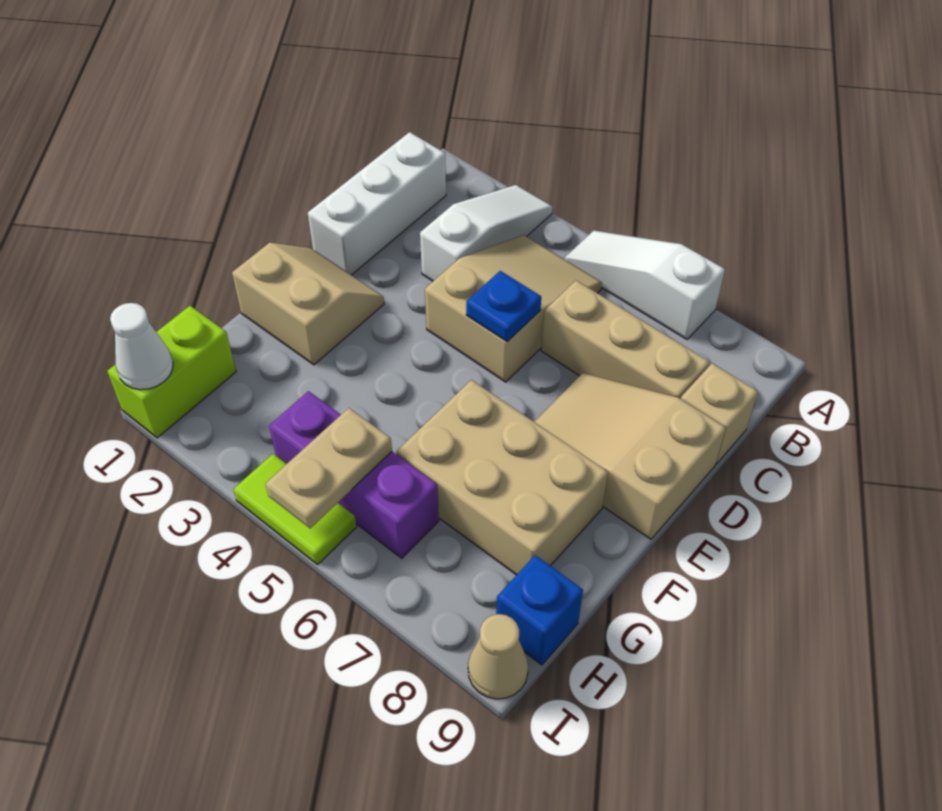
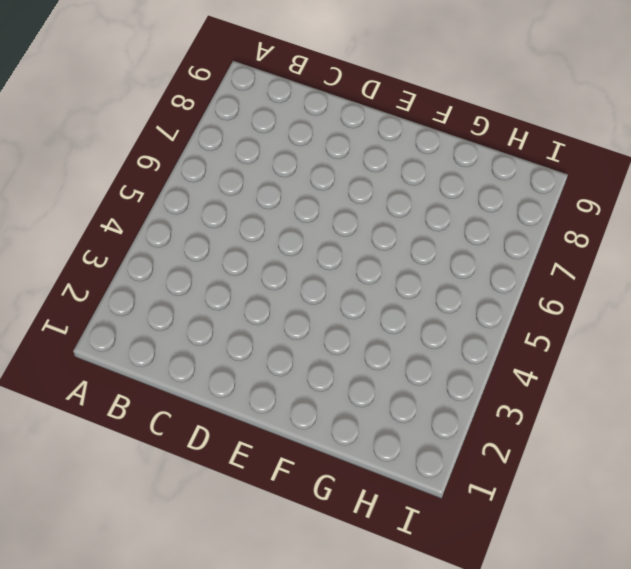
none -> white 1x3 slope [420,185,552,281]
none -> white 1x3 slope [564,231,725,339]
none -> white 1x3 brick [308,132,446,275]

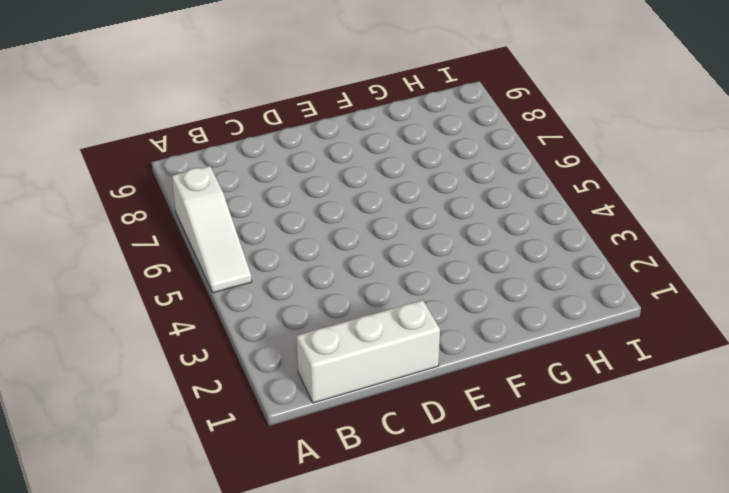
none -> white 1x3 slope [420,185,552,281]
none -> tan 2x3 slope [425,235,602,382]
none -> tan 1x3 brick [541,280,710,399]

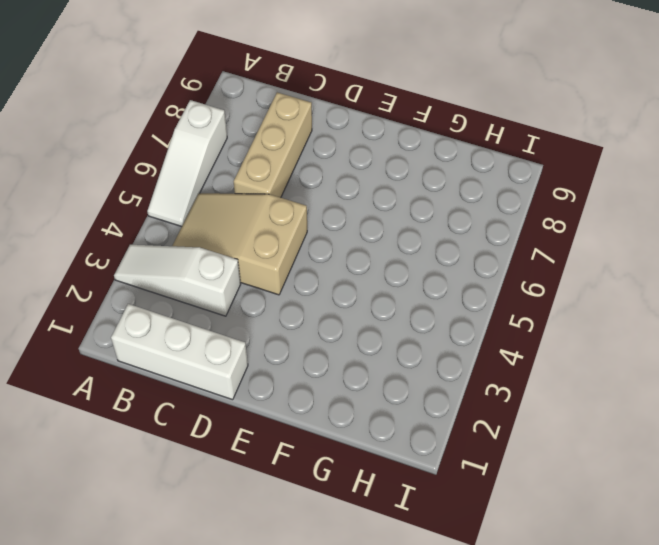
none -> tan 1x1 brick [681,363,758,464]
none -> tan 2x3 slope [534,373,726,539]
none -> tan 2x2 slope [232,243,384,365]

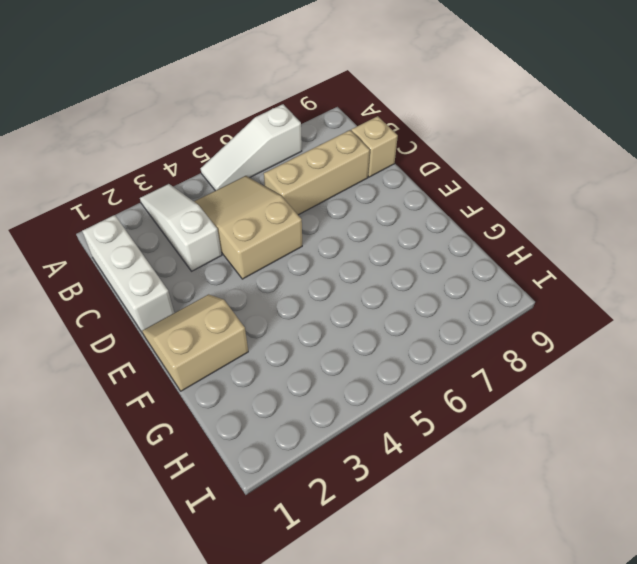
none -> tan 2x3 slope [534,373,726,539]
none -> tan 2x3 brick [396,380,608,575]
none -> lime 1x2 brick [107,306,236,438]

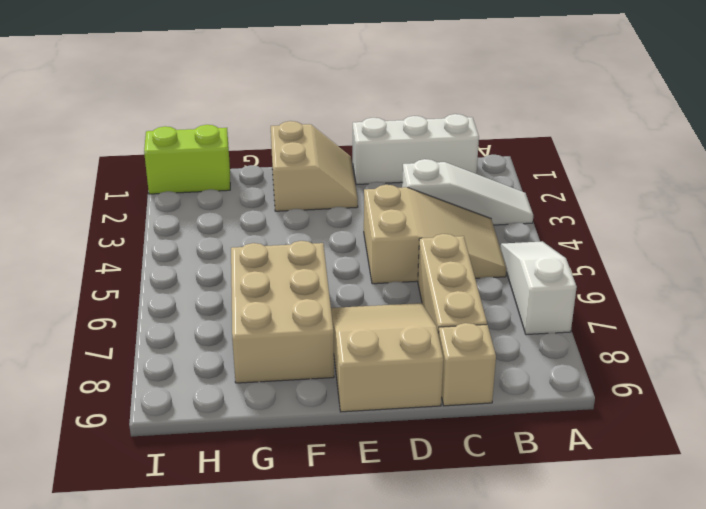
none -> purple 1x3 brick [269,391,439,558]
none -> blue 1x1 brick [496,555,583,665]
none -> lime 1x2 tile [233,454,356,565]

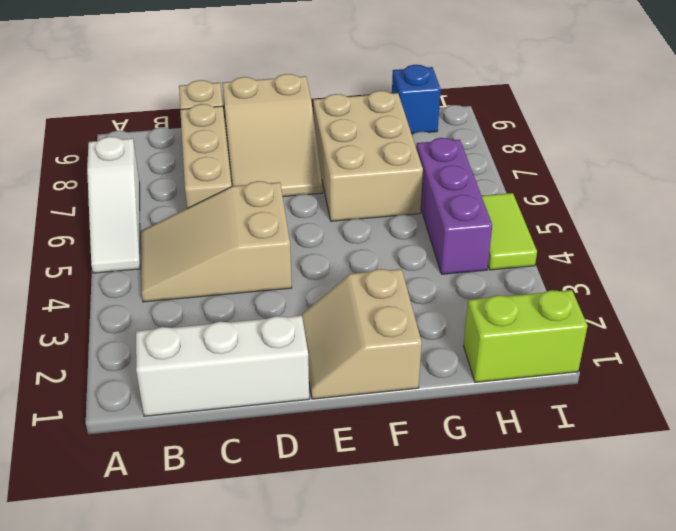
none -> white 1x3 slope [420,185,552,281]
none -> tan 1x1 cone [468,614,528,699]
none -> blue 1x1 plate [466,271,541,342]

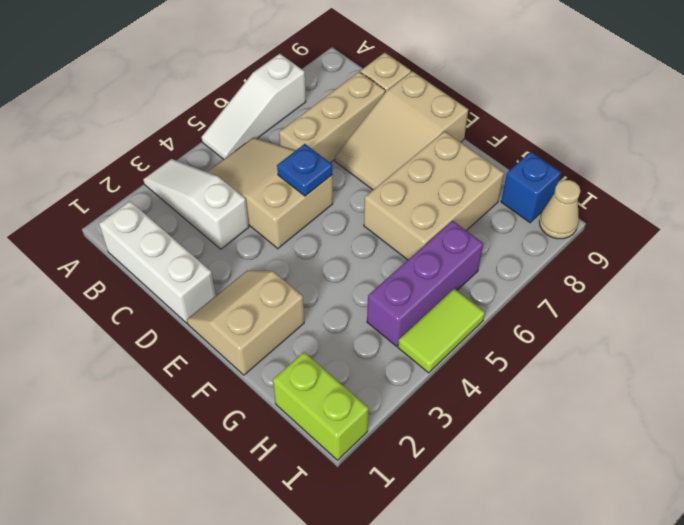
none -> tan 1x2 plate [265,408,392,528]
none -> white 1x1 cone [110,303,173,390]

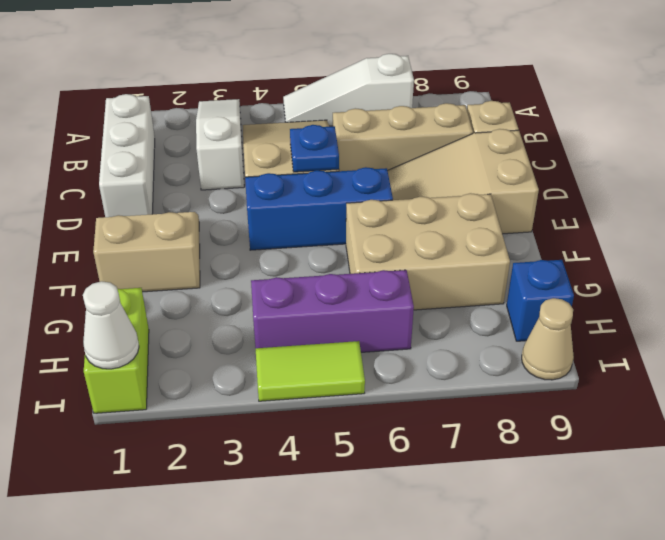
blue 1x3 brick [245,167,393,250] -> none
none -> tan 1x2 plate [265,408,392,528]

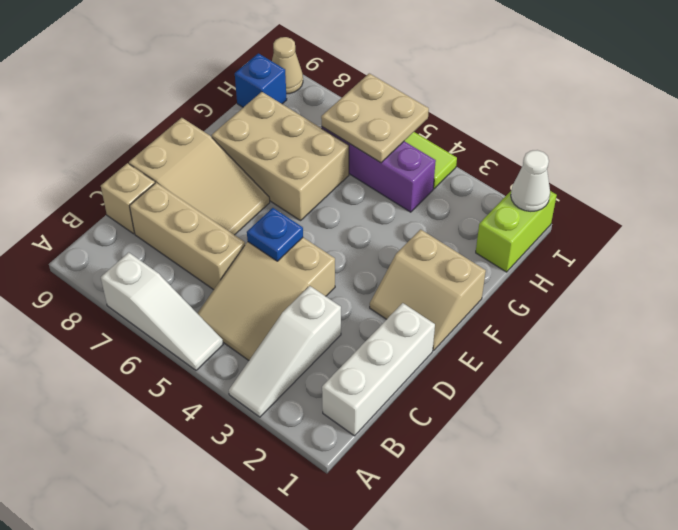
tan 2x2 plate [321,73,429,163] -> tan 1x2 plate [265,408,392,528]

